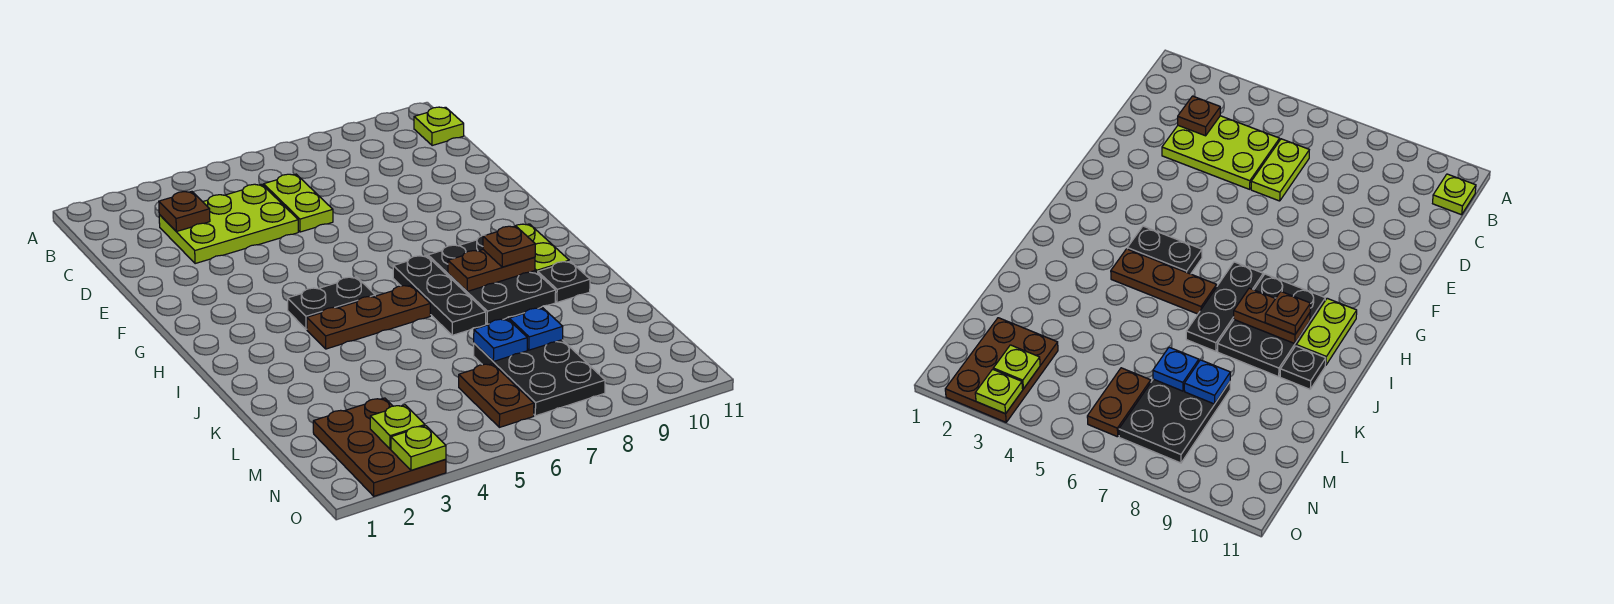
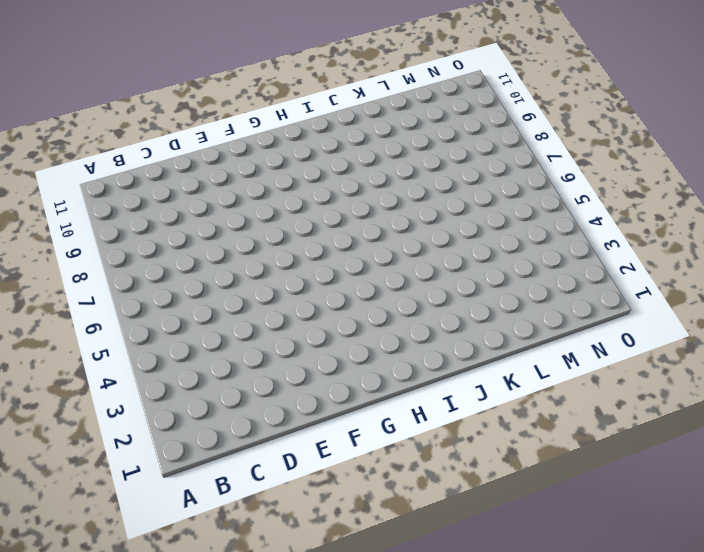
none -> lime 1x1 plate [414,107,464,146]
none -> lime 2x3 plate [159,184,298,264]
none -> lime 1x2 plate [264,174,333,232]

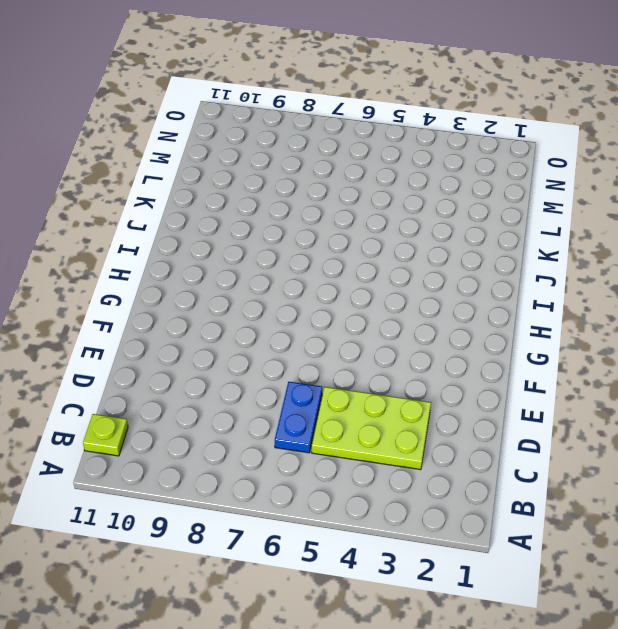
blue 1x2 plate [275,382,322,453] -> lime 1x2 plate [264,174,333,232]
none -> black 1x2 plate [288,277,375,329]
none -> black 1x3 plate [393,255,486,335]
none -> black 2x3 plate [428,235,556,324]

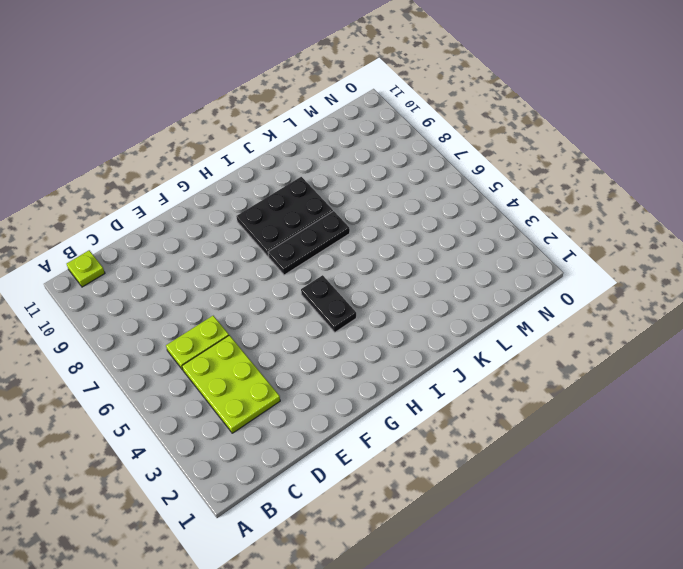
none -> lime 1x2 plate [516,224,569,273]
none -> brown 1x3 plate [307,285,430,349]
none -> black 1x1 plate [538,261,590,302]

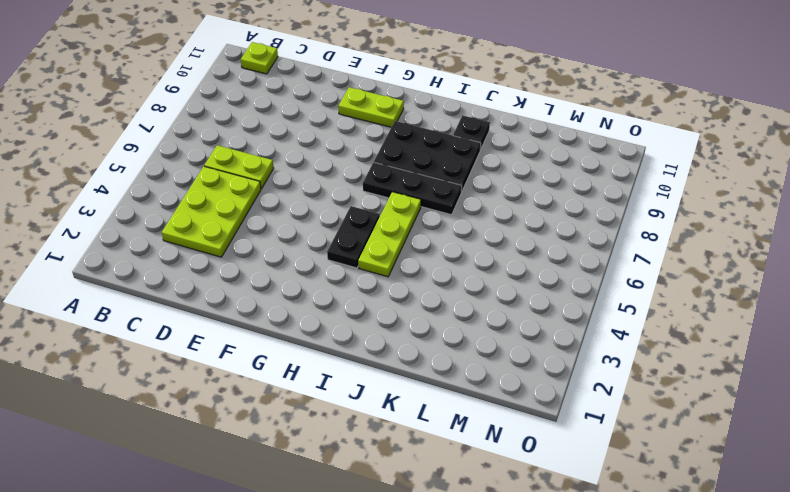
lime 1x2 plate [339,87,404,127] -> lime 1x2 plate moved to [516,224,569,273]
lime 1x3 plate [358,192,421,277] -> brown 1x3 plate [307,285,430,349]
none -> black 2x3 plate [474,340,605,416]
none -> brown 2x3 plate [313,398,446,496]
none -> brown 1x2 plate [459,364,534,427]

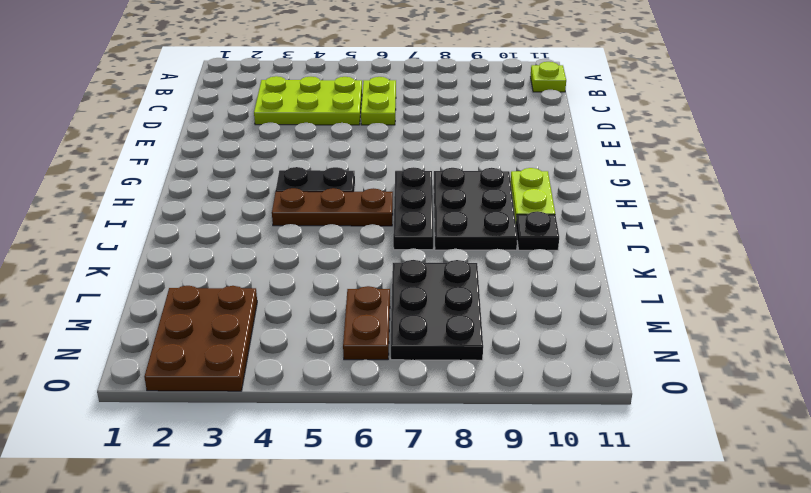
none -> brown 1x1 plate [159,192,210,232]
none -> brown 1x2 plate [448,250,535,291]
none -> blue 1x1 plate [474,319,527,361]

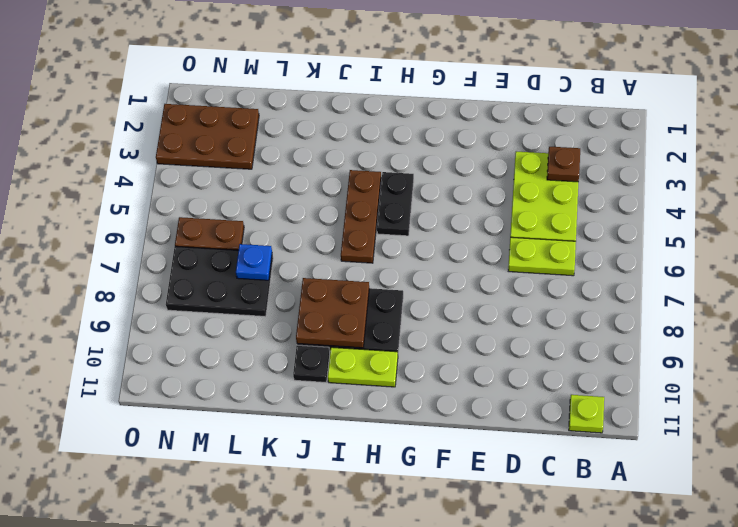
brown 2x2 plate [296,278,369,348] -> brown 1x2 plate [448,250,535,291]
none -> black 1x3 plate [393,255,486,335]
none -> blue 1x1 plate [509,308,563,350]
none -> lime 1x1 plate [370,405,425,449]

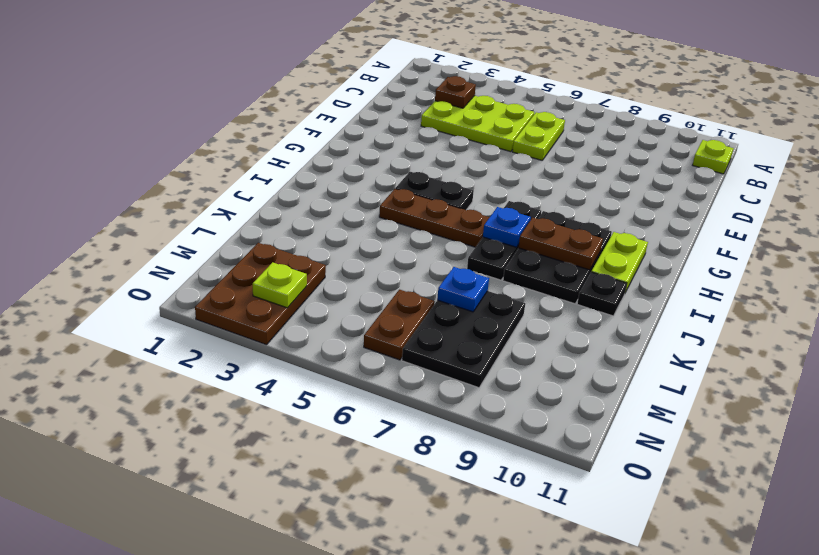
blue 1x1 plate [483,207,531,247] -> blue 1x1 plate moved to [509,308,563,350]
none -> lime 1x1 plate [391,426,446,470]
none -> brown 1x1 plate [483,226,535,267]

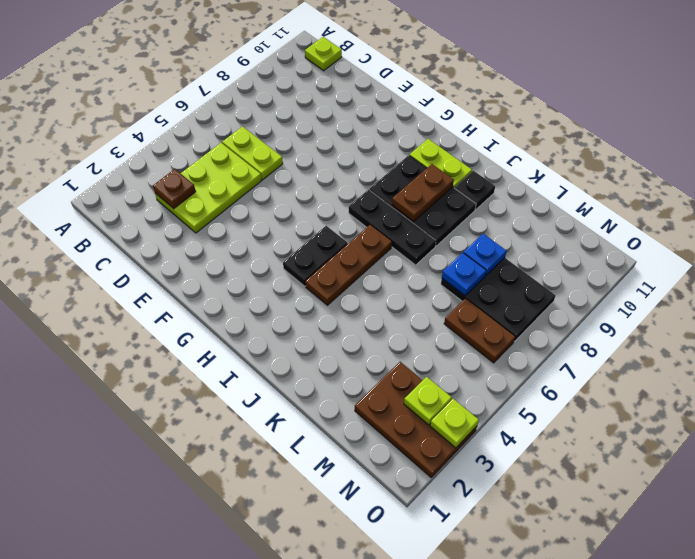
none -> brown 1x1 plate [483,226,535,267]

